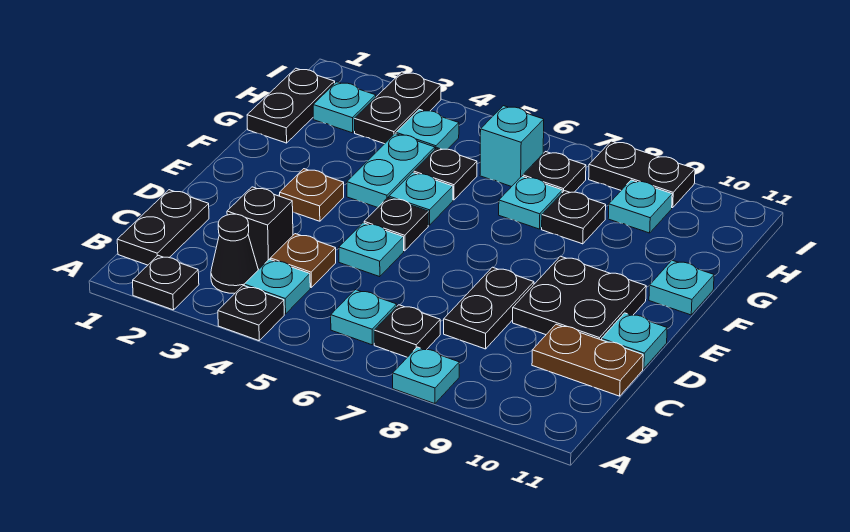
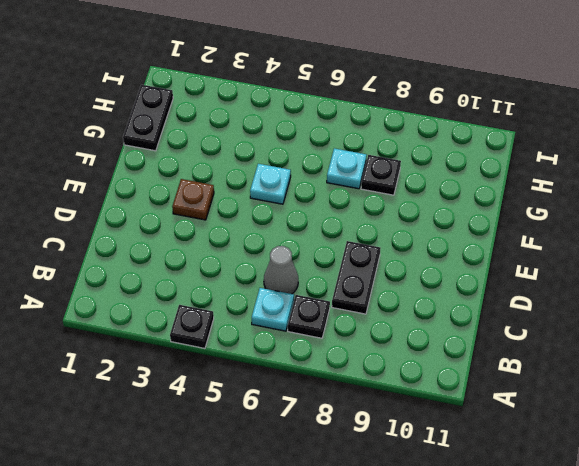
grey 1x1 cone [264,246,298,294] -> none
none -> black 1x1 plate [133,255,199,310]
none -> cyan 1x1 plate [393,347,459,404]
none -> black 1x2 plate [117,190,209,265]
none -> black 1x1 cone [211,214,258,293]

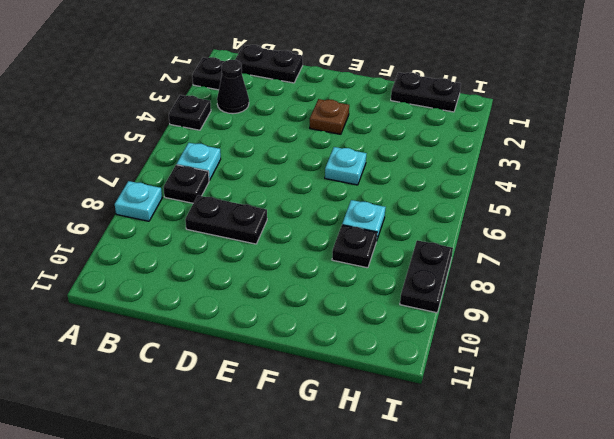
none -> cyan 1x1 plate [244,259,310,314]
none -> black 1x1 brick [227,187,293,269]
none -> brown 1x1 plate [270,234,336,287]
none -> brown 1x2 plate [532,324,643,396]

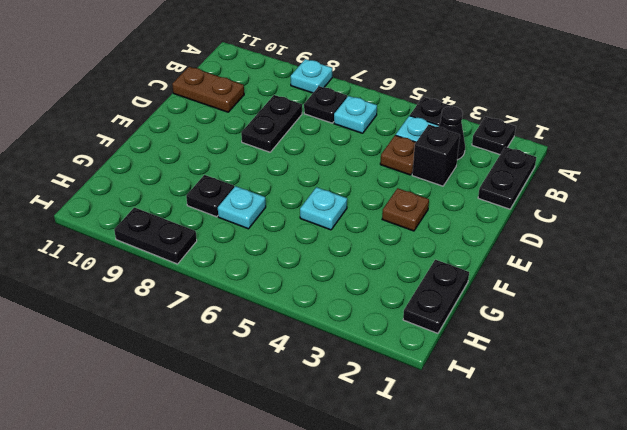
none -> cyan 1x1 plate [339,223,404,277]
none -> black 2x2 plate [513,256,646,340]
none -> cyan 1x1 plate [602,313,667,369]
none -> black 1x1 plate [364,198,428,251]

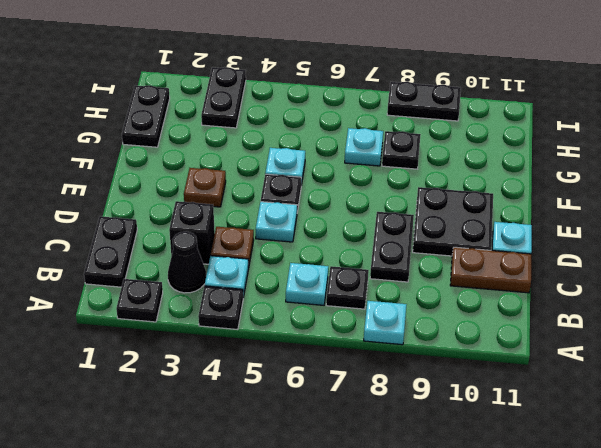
none -> cyan 1x2 plate [347,134,435,207]
none -> cyan 1x1 plate [649,260,714,315]
none -> black 1x1 plate [414,148,477,200]
none -> cyan 1x1 plate [313,82,376,133]

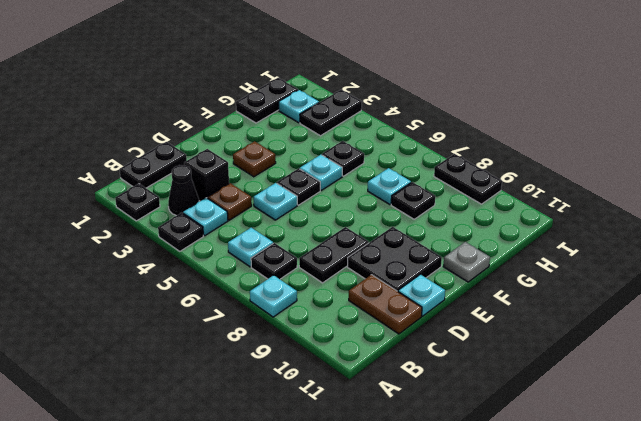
grey 1x1 plate [443,242,490,282] -> cyan 1x1 plate [649,260,714,315]
none -> cyan 1x2 plate [347,134,435,207]
none -> cyan 1x1 plate [396,109,459,149]
none -> cyan 1x1 brick [480,106,544,187]
none -> black 1x1 plate [523,152,586,193]

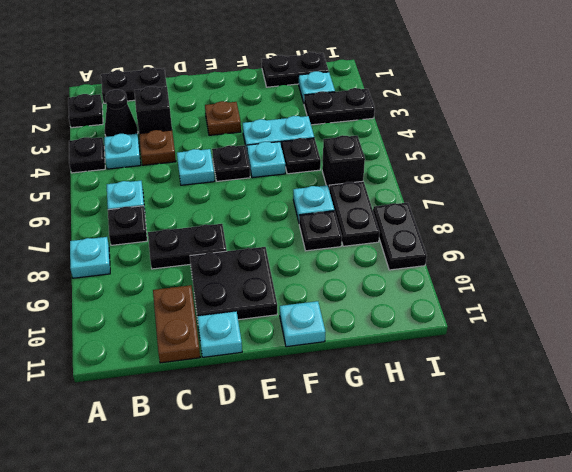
black 1x1 brick [322,135,365,188] -> cyan 1x1 brick [480,106,544,187]
black 1x2 plate [329,181,380,246] -> black 1x1 plate [523,152,586,193]
none -> cyan 1x1 plate [396,109,459,149]
none -> cyan 1x1 plate [608,180,672,233]

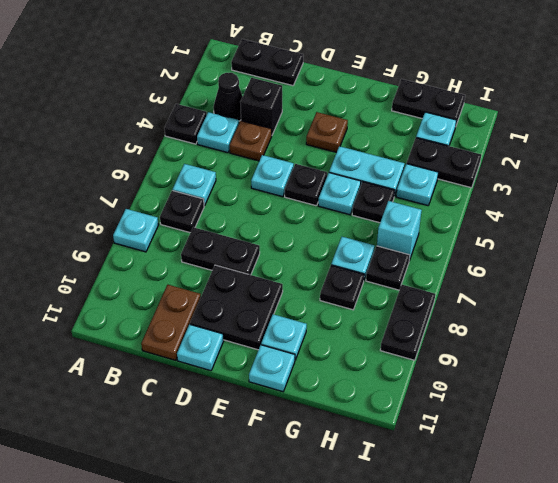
cyan 1x1 plate [261,314,307,360] -> cyan 1x1 plate moved to [608,180,672,233]
none -> black 1x1 plate [133,255,199,310]

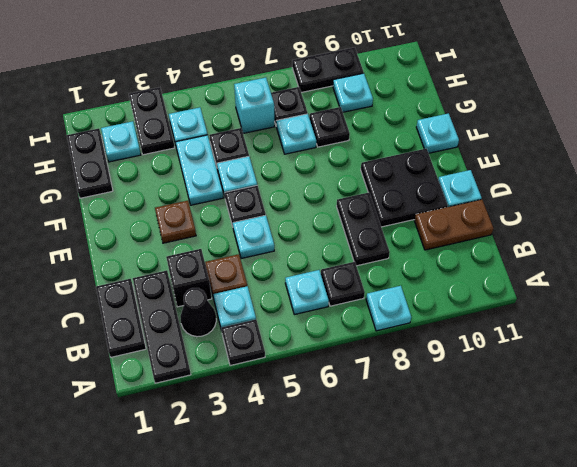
black 1x3 plate [133,270,191,383] -> black 1x1 plate [133,255,199,310]

